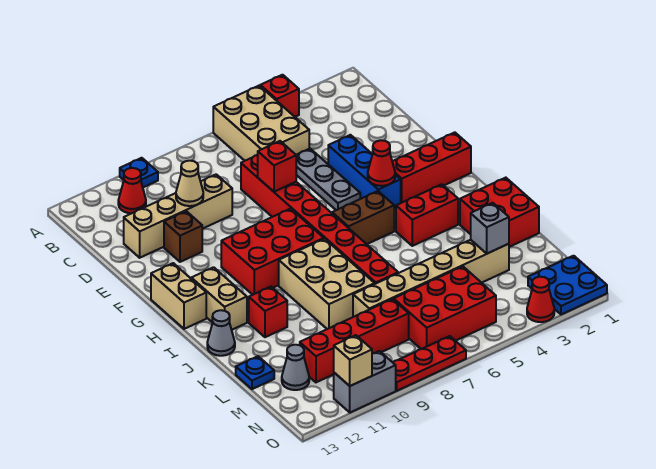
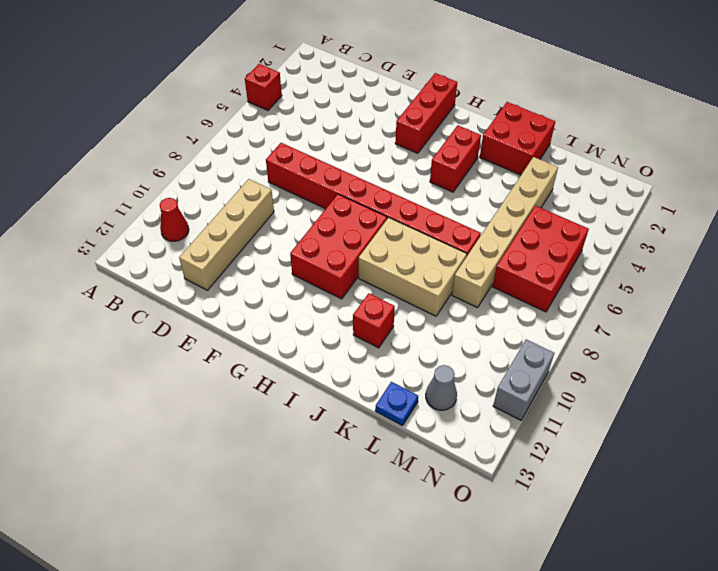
none -> tan 2x3 brick [213,86,309,161]
none -> blue 1x1 plate [120,158,158,187]
none -> grey 1x3 plate [296,148,360,210]
none -> blue 1x3 brick [328,135,401,209]

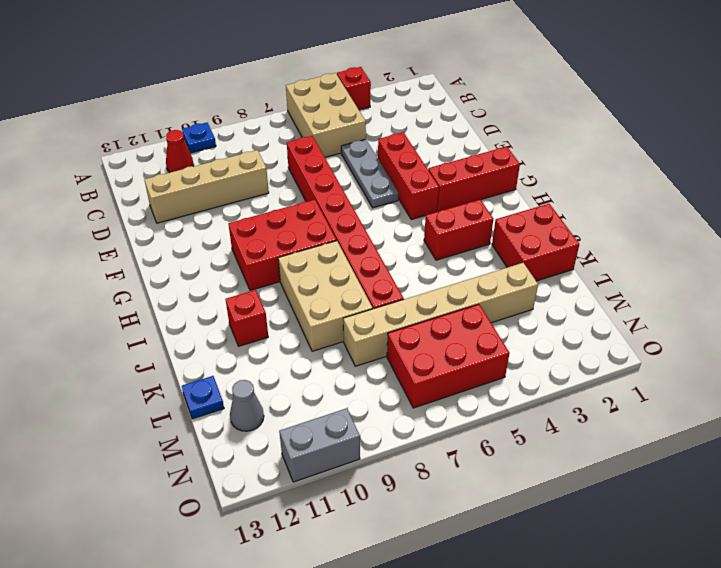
red 1x3 brick [378,132,439,219] -> blue 1x3 brick [328,135,401,209]
none -> brown 1x1 brick [164,211,202,262]
none -> tan 1x2 brick [151,263,206,329]
none -> brown 1x2 brick [332,191,394,244]
none -> tan 1x2 brick [191,267,247,330]

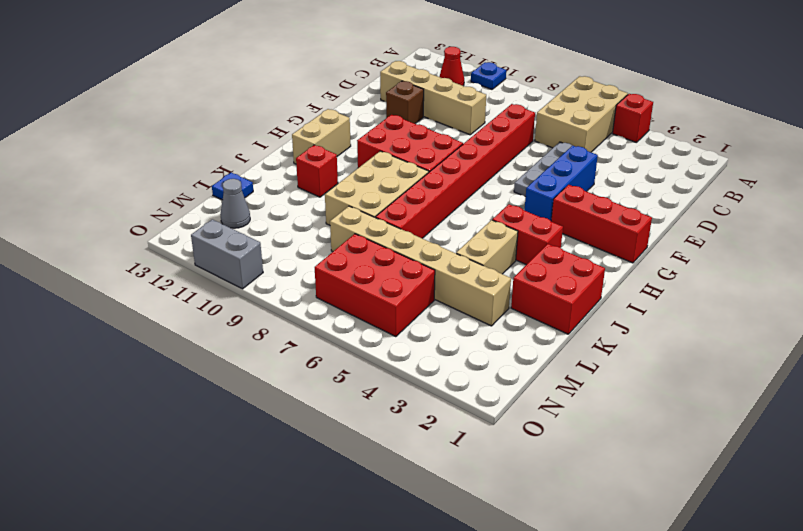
tan 1x2 brick [456,220,518,274] -> tan 1x2 brick moved to [151,263,206,329]
none -> brown 1x2 brick [332,191,394,244]
none -> grey 1x1 cone [207,310,235,356]
none -> red 1x4 brick [300,299,409,382]
none -> blue 2x2 plate [528,256,607,315]

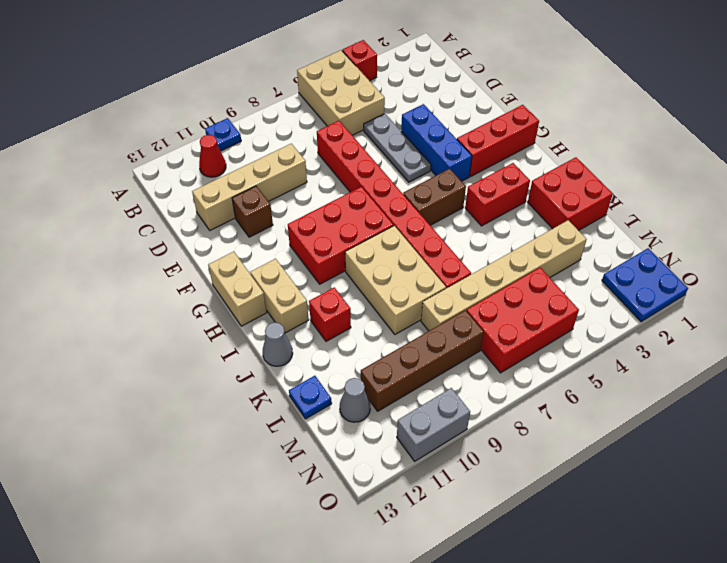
brown 1x4 brick [361,310,484,411] -> red 1x4 brick [300,299,409,382]
none -> red 1x1 cone [527,277,554,322]
none -> red 1x3 plate [393,336,466,391]
none -> tan 1x1 cone [176,161,203,206]
none -> red 1x1 brick [258,141,296,192]

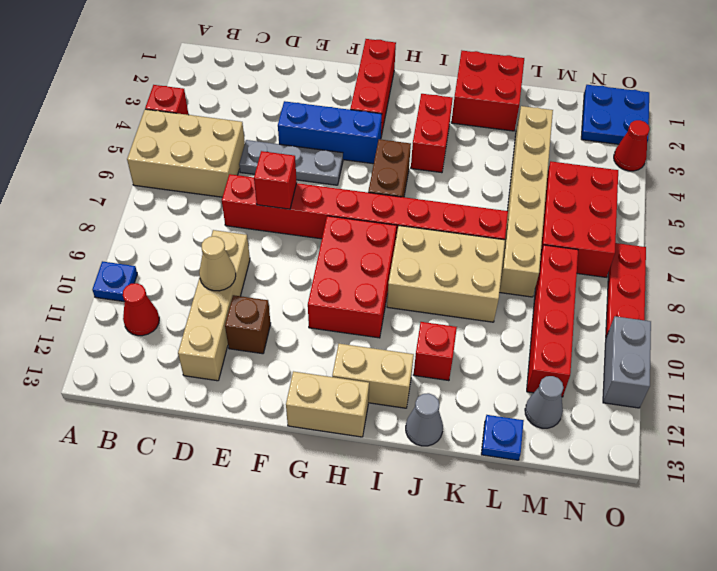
none -> red 1x1 cone [368,140,395,186]
none -> grey 1x1 brick [471,203,509,254]
none -> tan 1x1 brick [334,335,372,386]

